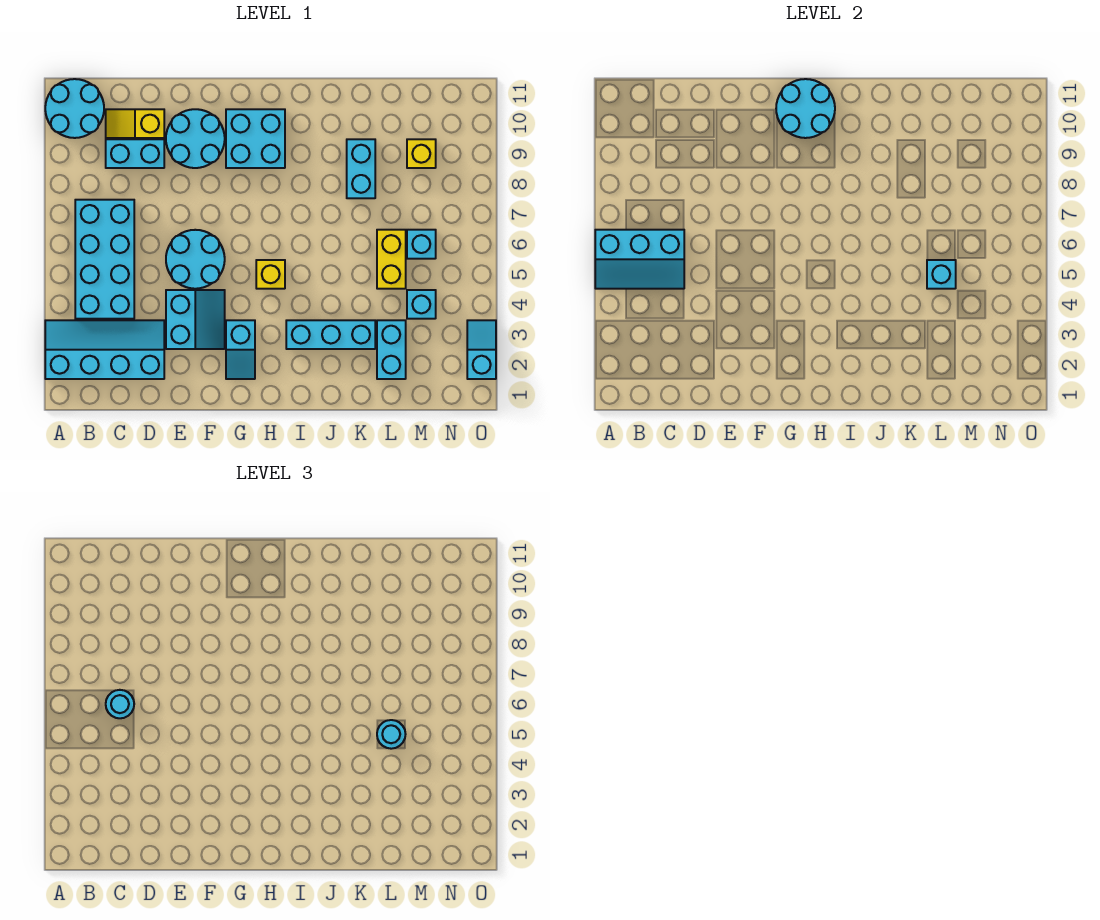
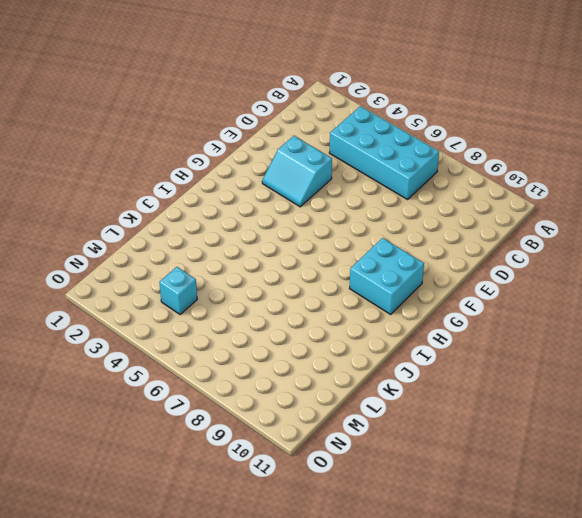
none -> cyan 2x4 slope [45,320,164,379]
none -> cyan 2x2 round brick [45,79,104,138]
none -> cyan 1x2 brick [106,139,164,168]

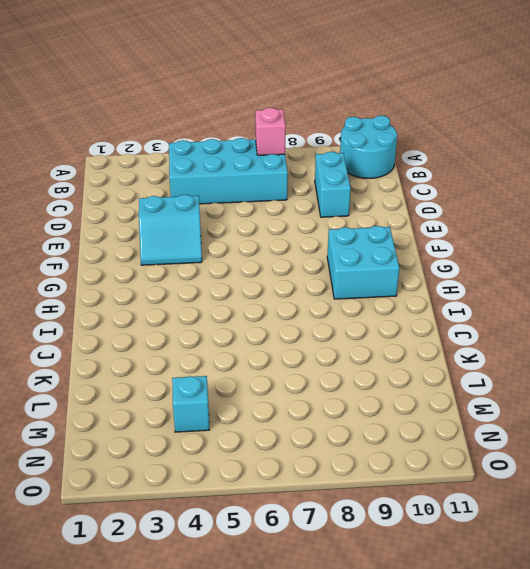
pink 1x1 brick [255,108,286,155] -> none
none -> cyan 2x4 slope [45,320,164,379]
none -> yellow 1x2 slope [106,109,164,138]
none -> cyan 2x2 round brick [166,230,225,289]

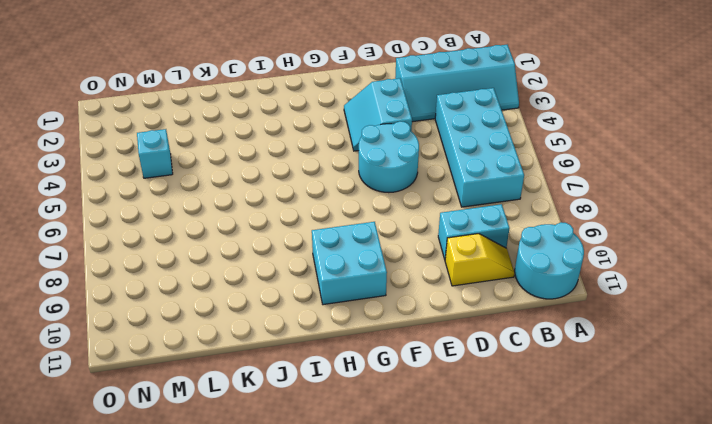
none -> cyan 2x2 round brick [166,109,225,168]
none -> cyan 1x2 slope [226,320,255,379]
none -> yellow 1x1 brick [256,260,285,289]

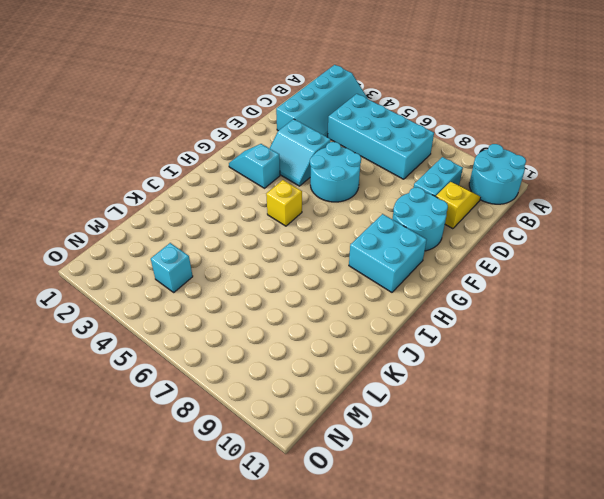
none -> cyan 1x3 brick [286,320,375,349]
none -> cyan 1x2 brick [347,139,375,198]
none -> cyan 1x2 brick [377,320,406,379]

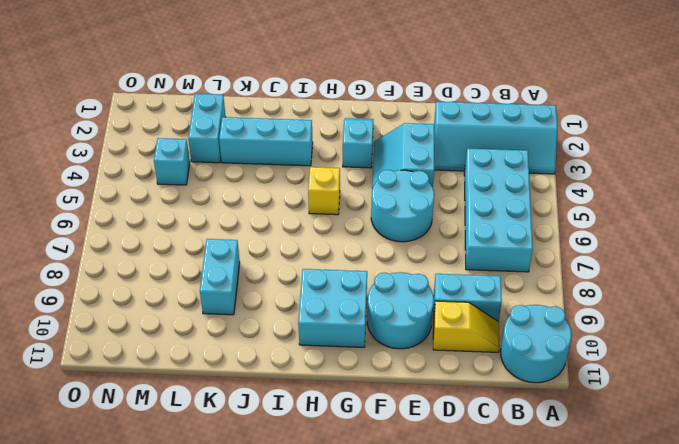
none -> yellow 1x2 brick [377,230,406,289]
none -> cyan 1x1 brick [407,230,436,259]
none -> yellow 1x1 brick [407,139,436,168]

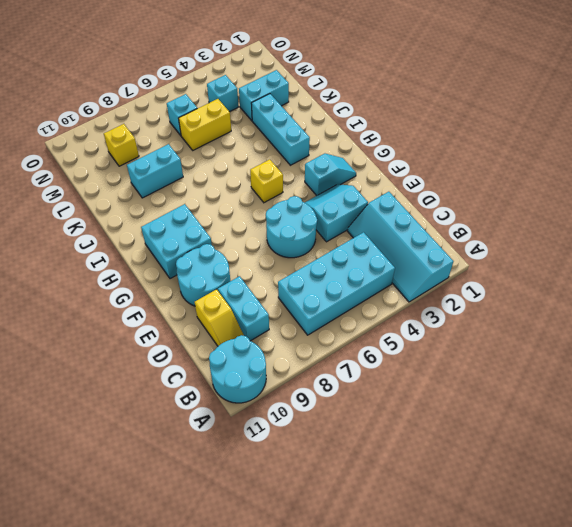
none -> cyan 1x2 slope [467,320,496,379]
none -> cyan 2x3 slope [595,230,684,289]
none -> cyan 2x2 round brick [776,79,835,138]

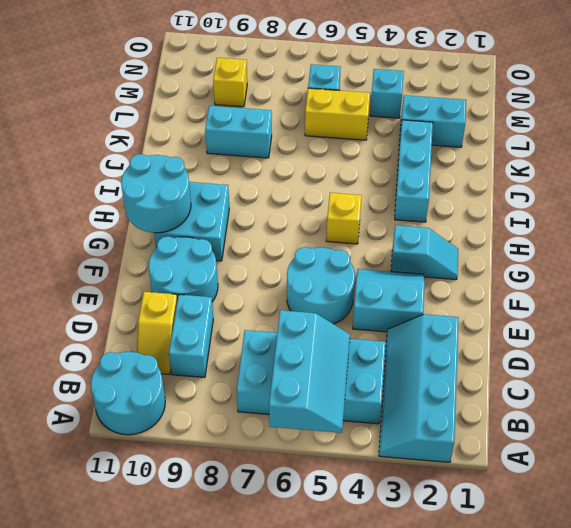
none -> cyan 1x2 slope [467,320,496,379]
none -> cyan 1x1 brick [927,260,956,289]
none -> cyan 1x1 round brick [106,690,134,718]

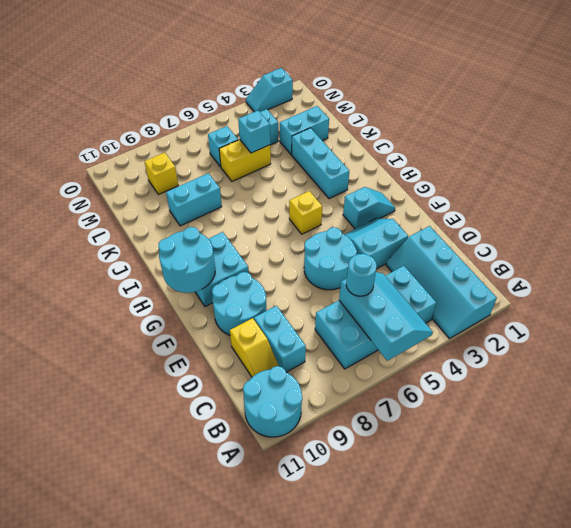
none -> cyan 1x1 round brick [377,720,406,749]

